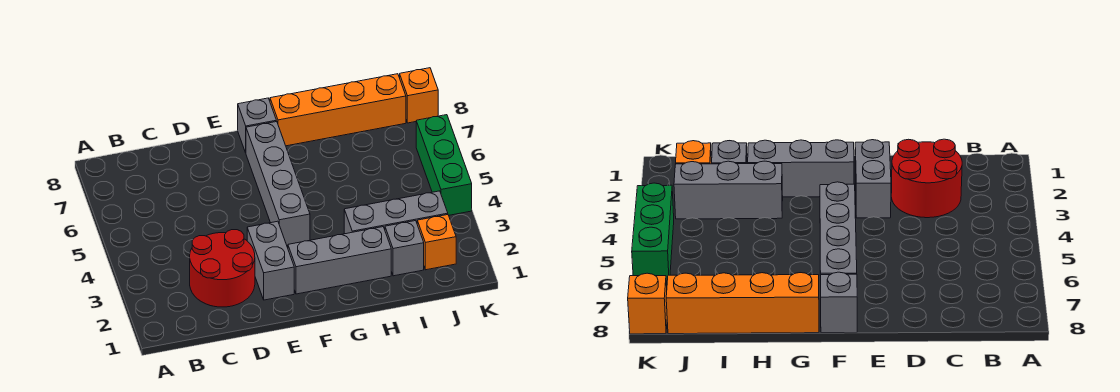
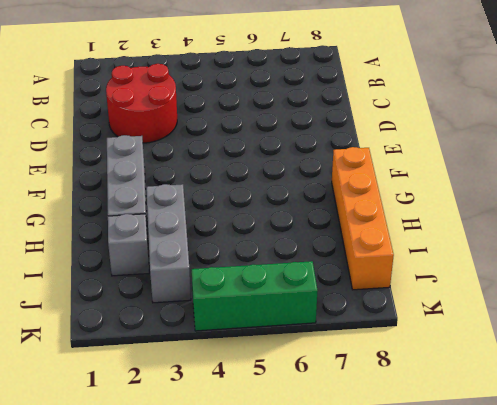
none -> grey 1x2 brick [247,221,294,300]
none -> grey 1x4 brick [246,121,310,246]

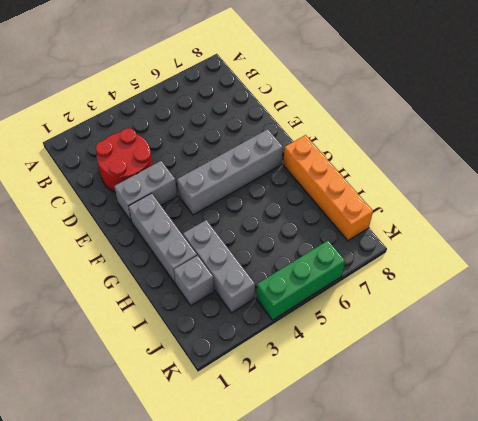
none -> grey 1x1 brick [238,98,276,153]
none -> orange 1x1 brick [417,215,456,270]

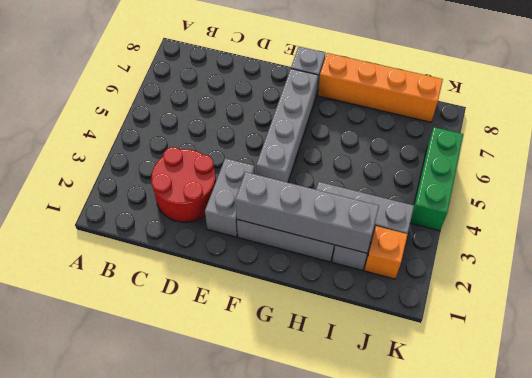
grey 1x4 brick [235,172,379,253] -> none
none -> orange 1x1 brick [400,68,438,123]

